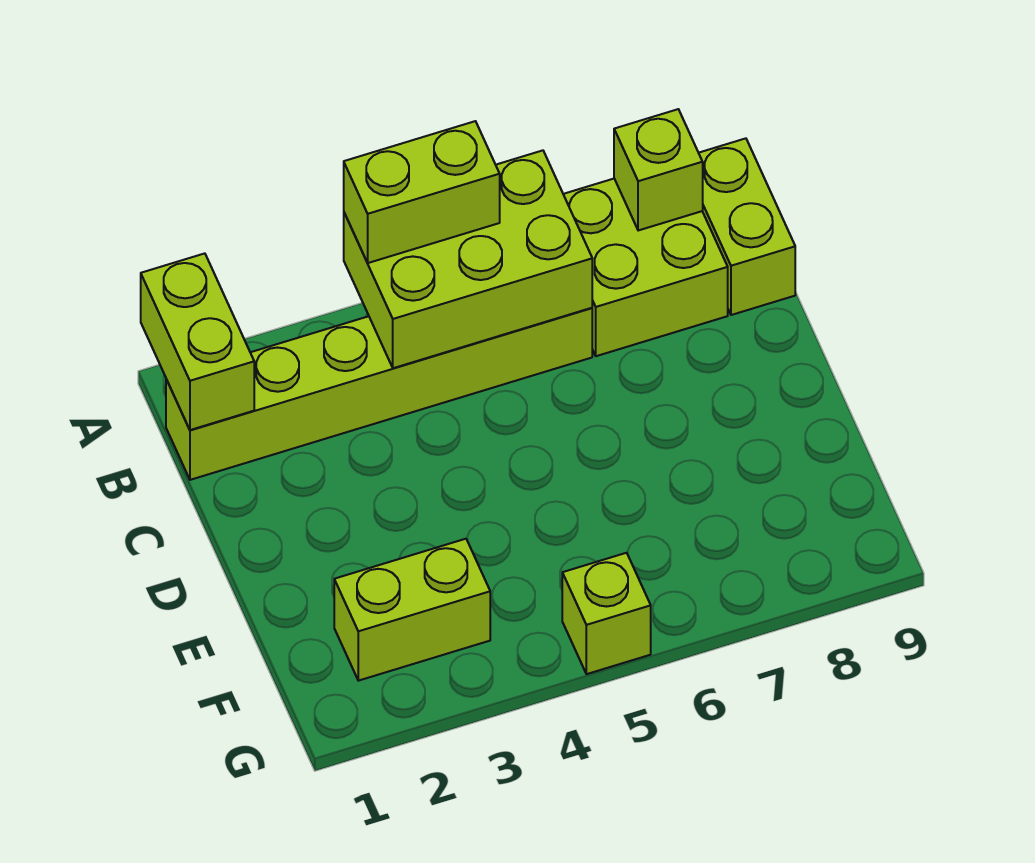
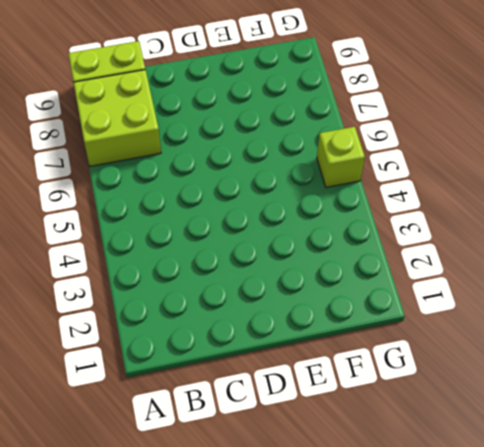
none -> lime 1x6 brick [166,308,592,480]
none -> lime 1x2 brick [334,539,490,681]

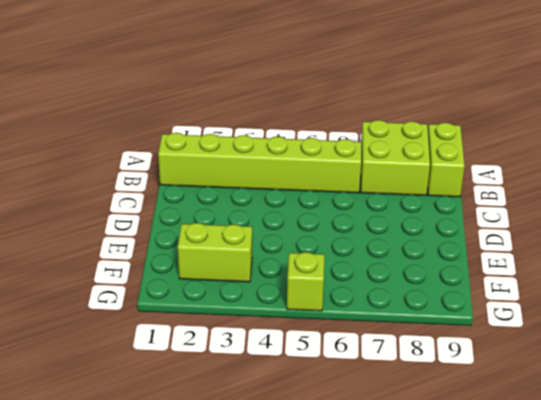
none -> lime 1x2 brick [141,253,254,430]
none -> lime 2x3 brick [344,150,592,368]

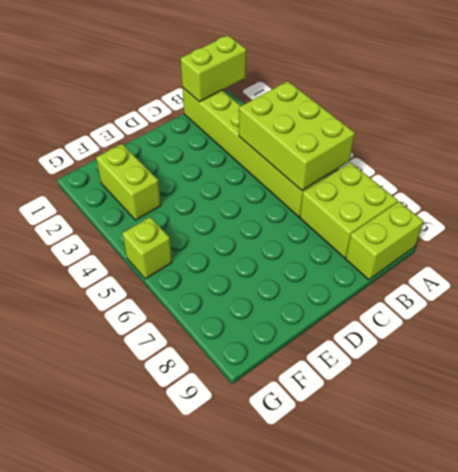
none -> lime 1x1 brick [614,109,703,231]
none -> lime 1x2 brick [344,121,500,263]

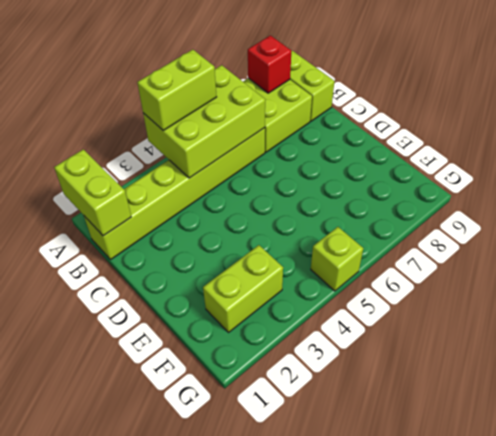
red 1x1 brick [248,36,291,93] -> lime 1x1 brick [614,109,703,231]

